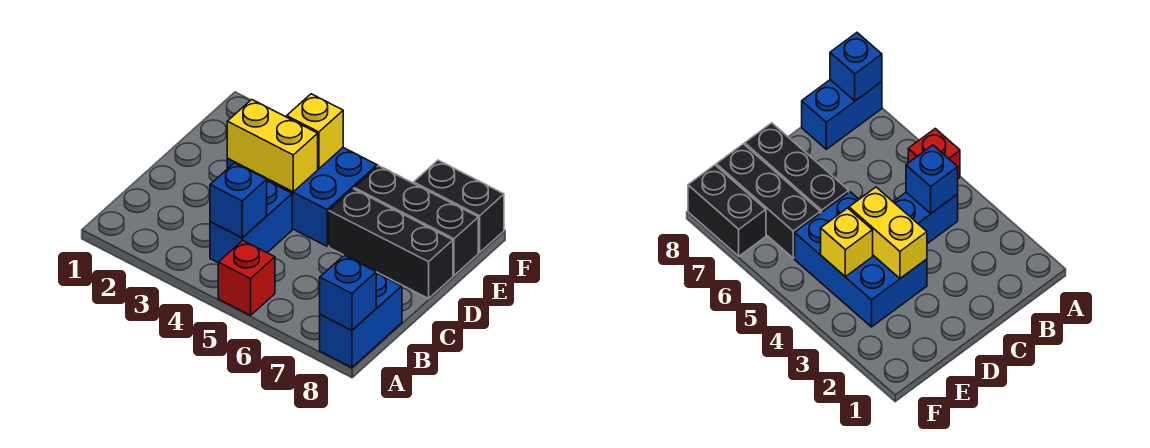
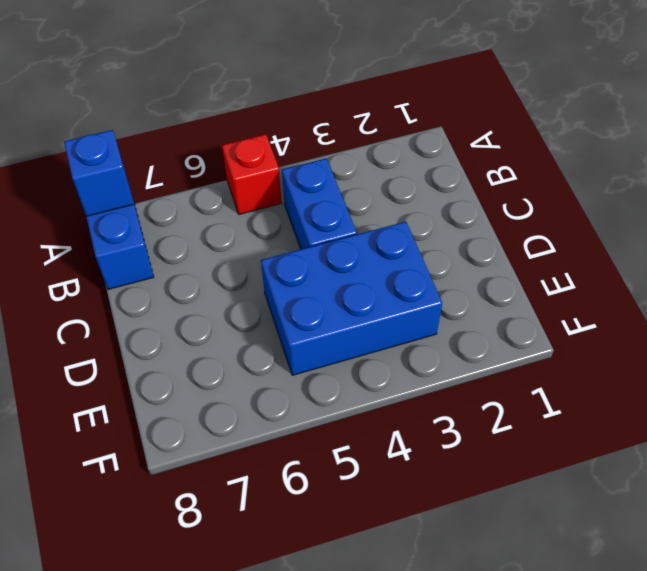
none -> black 1x3 brick [329,189,453,299]
none -> black 1x3 brick [354,166,478,275]

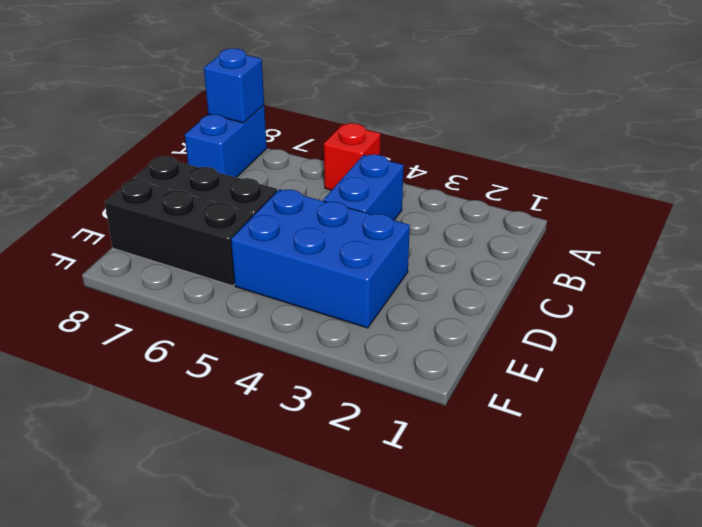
none -> black 1x2 brick [414,160,504,253]
none -> blue 1x1 brick [210,163,267,238]

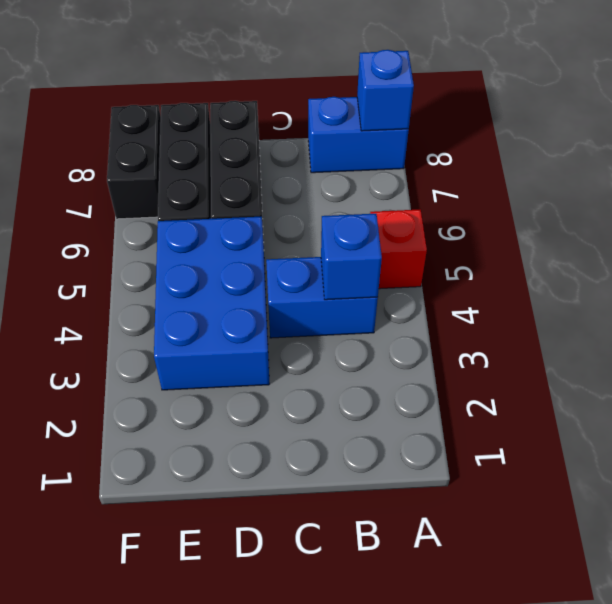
none -> yellow 1x2 brick [227,100,318,192]
none -> yellow 1x1 brick [287,94,343,169]

